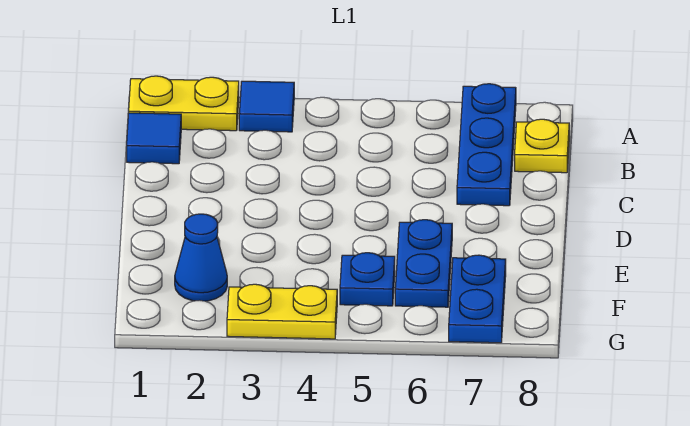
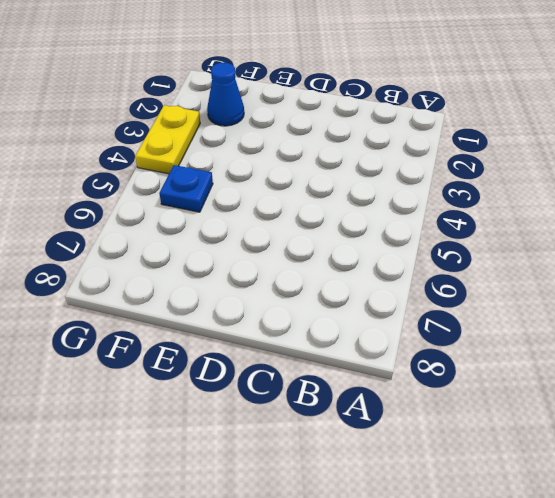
none -> yellow 1x2 plate [129,76,239,131]
none -> blue 1x1 tile [239,81,294,132]

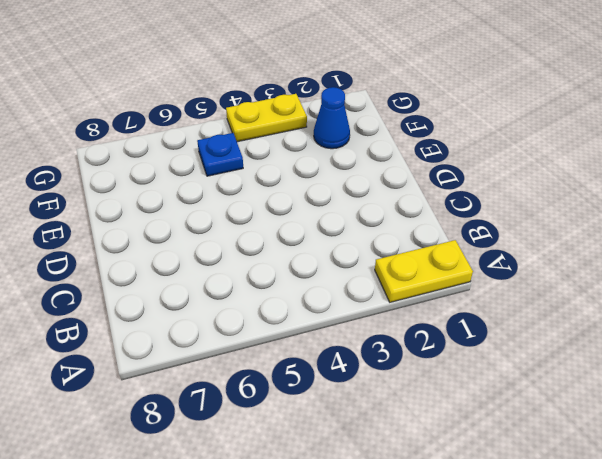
none -> blue 1x1 tile [239,81,294,132]
none -> blue 1x3 plate [457,84,516,206]

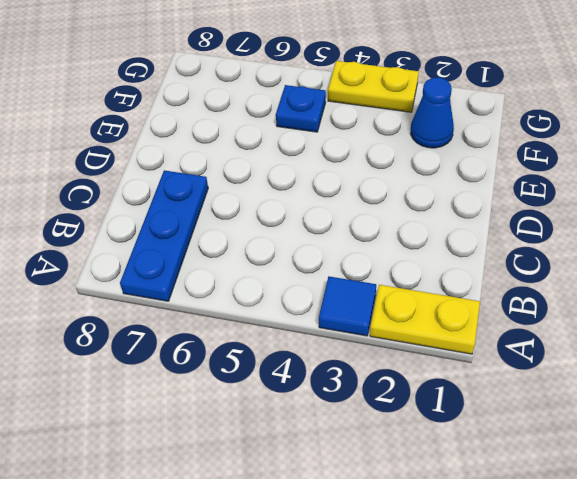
none -> blue 1x1 tile [127,113,181,164]
none -> yellow 1x1 plate [515,119,569,173]

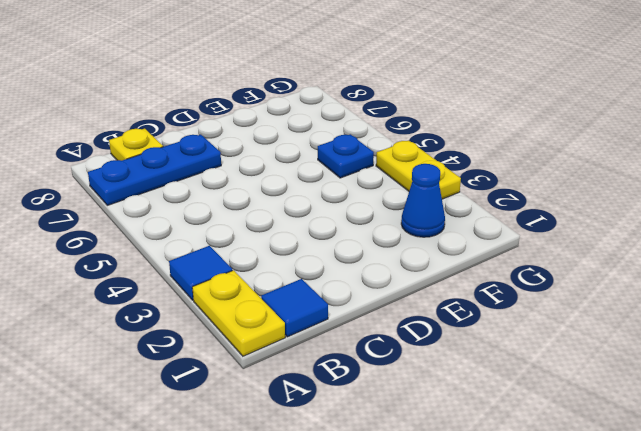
none -> blue 1x2 plate [395,220,452,307]
none -> blue 1x2 plate [449,255,506,343]

